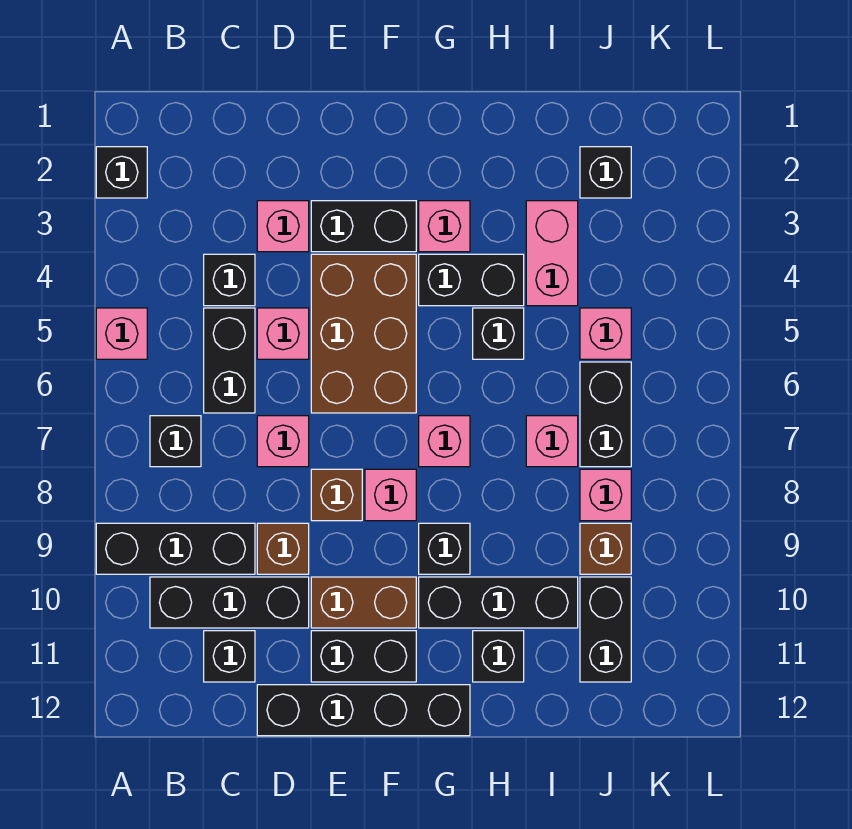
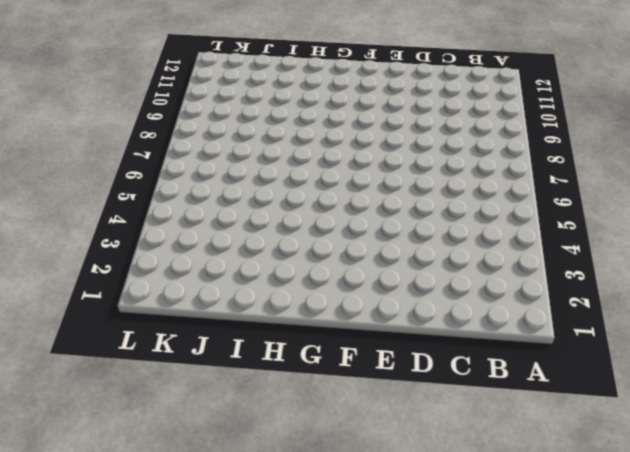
none -> black 1x1 brick [96,147,147,198]
none -> pink 1x1 brick [96,308,147,359]
none -> black 1x3 brick [96,523,255,574]
none -> black 1x1 brick [150,416,201,467]

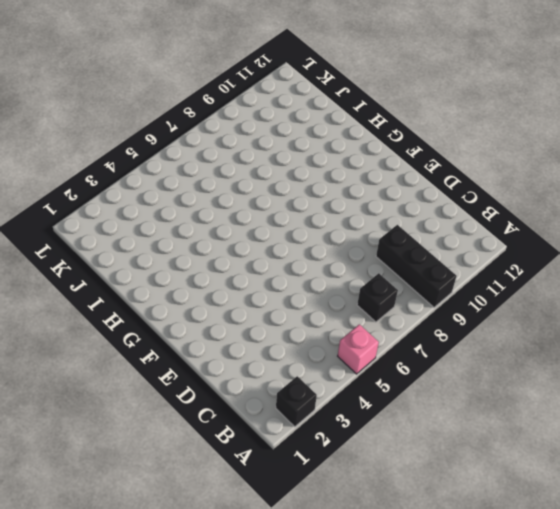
none -> black 1x3 brick [150,577,309,628]
none -> black 1x1 brick [204,254,255,306]
none -> black 1x2 brick [204,308,255,413]
none -> black 1x1 brick [204,631,255,682]

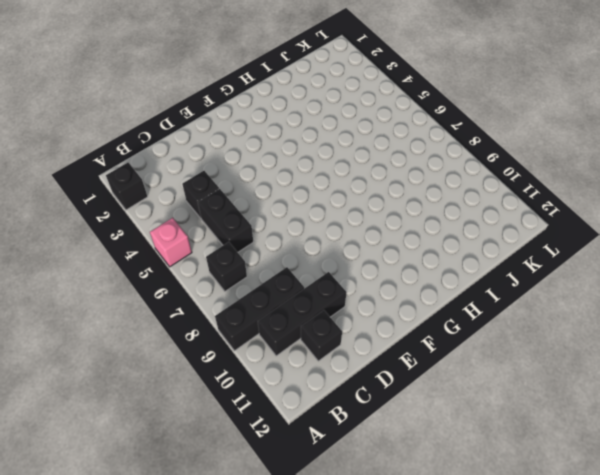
none -> pink 1x1 brick [257,201,309,252]
none -> pink 1x1 brick [257,308,309,359]
none -> pink 1x1 brick [257,416,309,467]
none -> brown 1x1 brick [257,523,309,574]

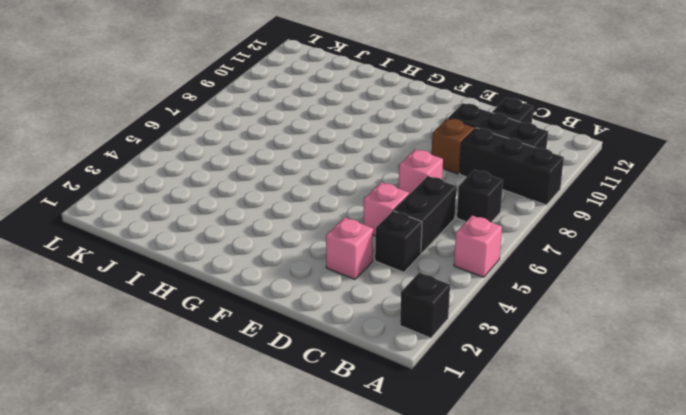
none -> black 1x4 brick [257,685,470,736]
none -> black 1x2 brick [311,201,416,252]
none -> brown 2x3 brick [311,254,416,413]
none -> brown 1x1 brick [311,469,362,521]

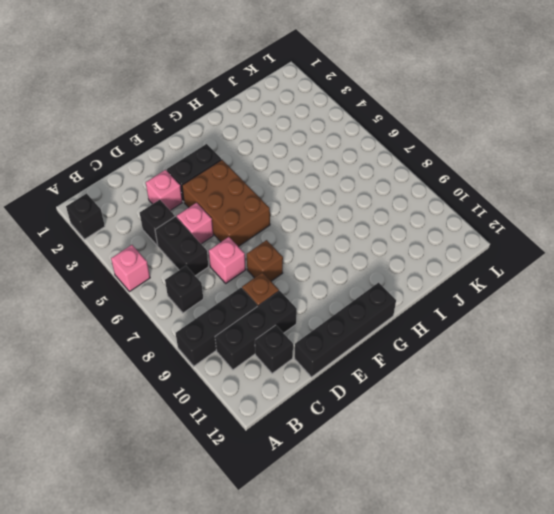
none -> brown 1x2 brick [311,577,416,628]
none -> black 1x2 brick [311,631,416,682]
none -> pink 1x1 brick [365,469,416,521]
none -> pink 1x1 brick [419,201,470,252]

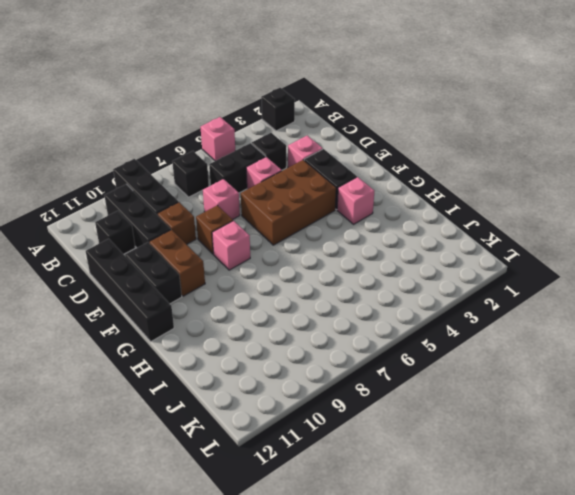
none -> black 1x2 brick [419,254,524,306]
none -> pink 1x1 brick [419,416,470,467]
none -> black 1x1 brick [419,523,470,574]
none -> black 1x3 brick [419,577,578,628]

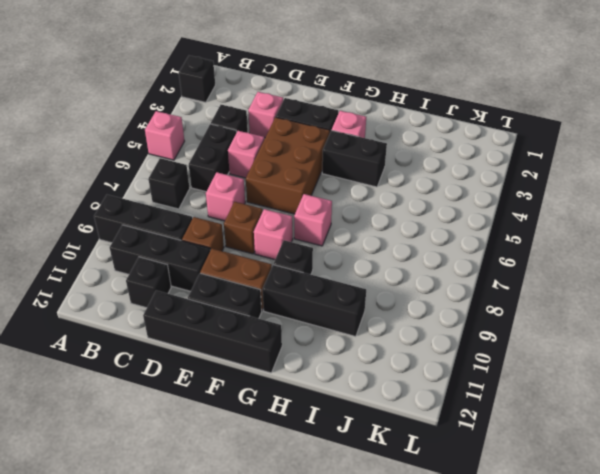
none -> black 1x1 brick [473,308,524,359]
none -> black 1x1 brick [473,631,524,682]
none -> pink 1x2 brick [526,201,578,306]
none -> pink 1x1 brick [526,416,578,467]

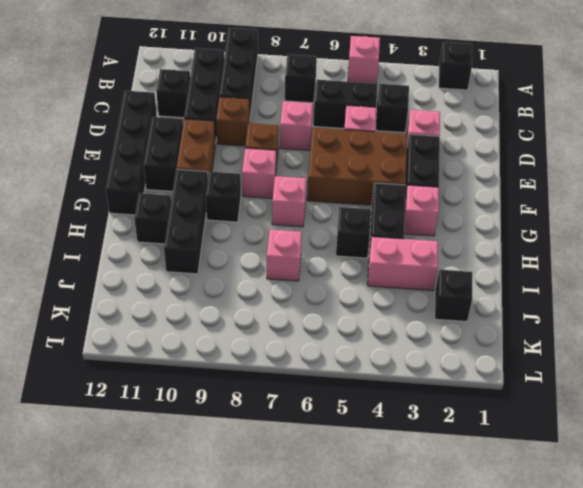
none -> pink 1x1 brick [580,308,631,359]
none -> black 1x2 brick [580,362,631,467]
none -> pink 1x1 brick [580,469,631,521]
none -> brown 1x1 brick [580,523,631,574]

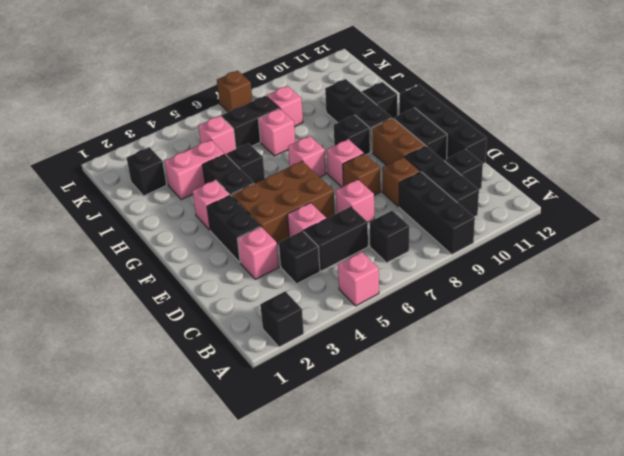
brown 1x1 brick [217,71,253,112] -> brown 1x1 brick moved to [580,523,631,574]
none -> black 1x2 brick [580,577,631,682]

